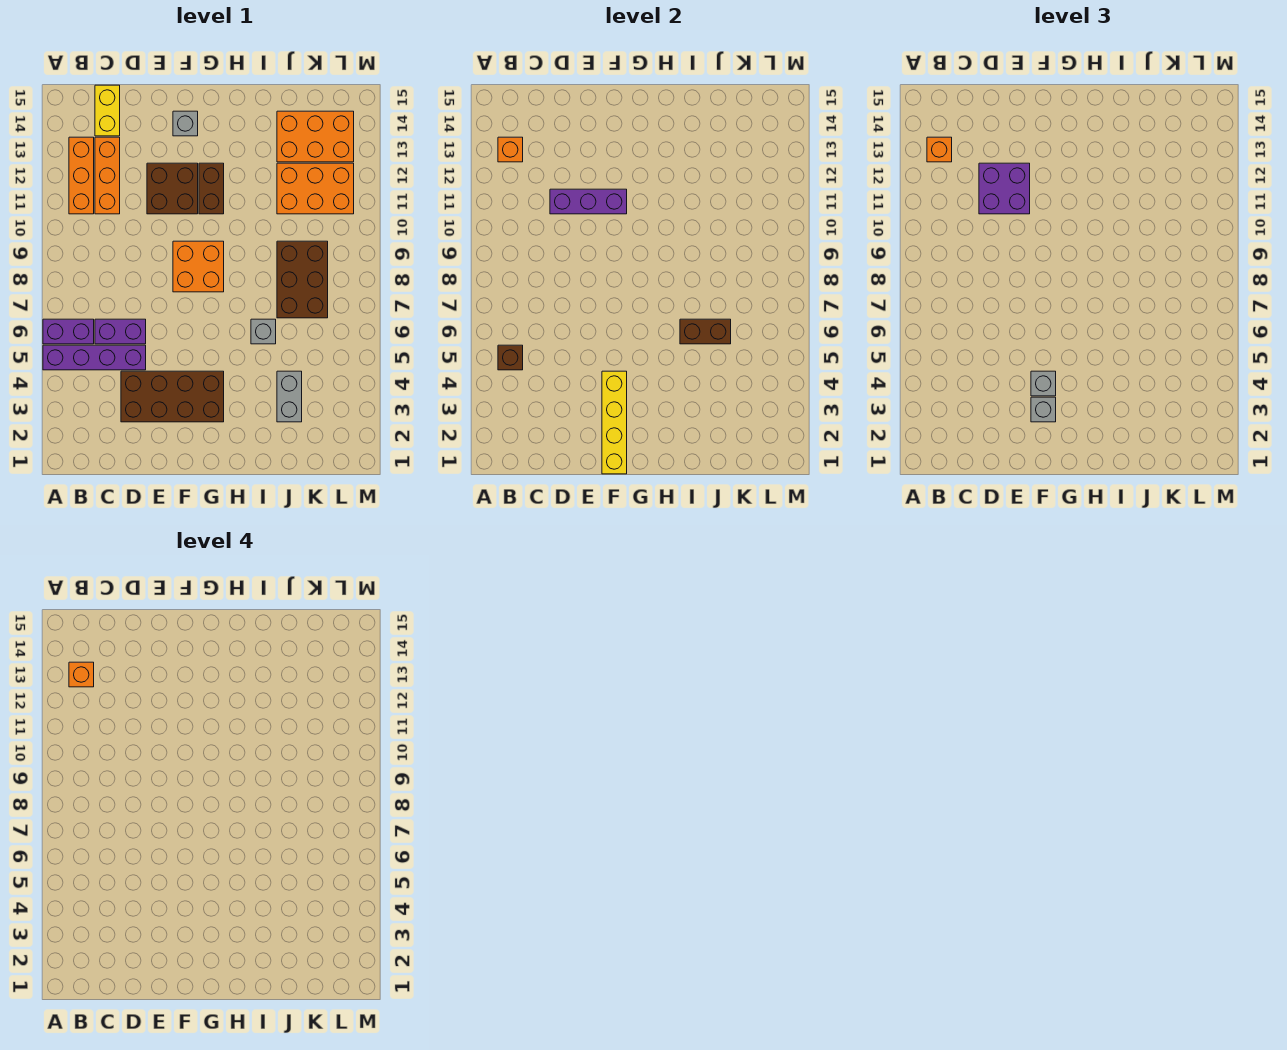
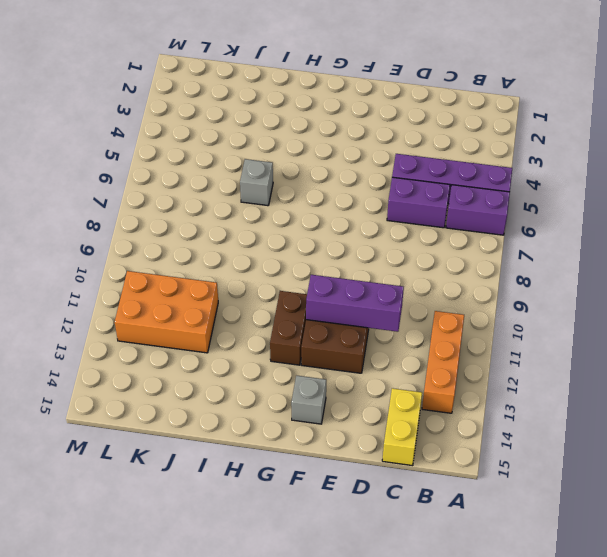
none -> orange 1x3 brick [95,137,120,214]
none -> brown 2x4 brick [121,371,224,422]
none -> orange 2x2 brick [173,241,224,292]

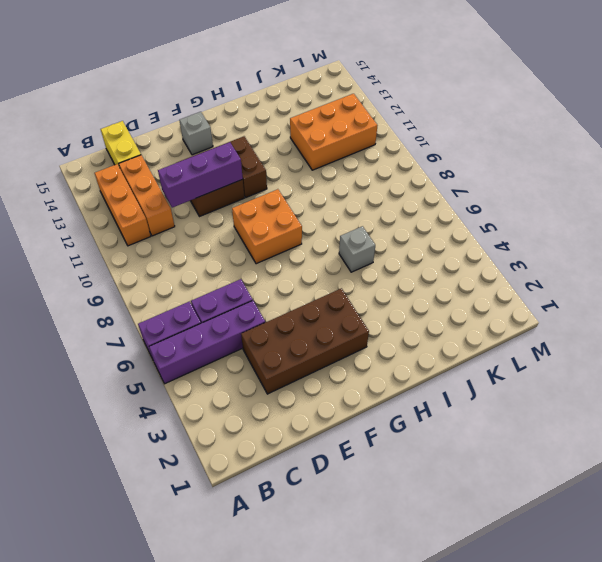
none -> grey 1x2 brick [277,371,302,422]
none -> brown 2x3 brick [277,241,328,318]
none -> orange 2x3 brick [277,111,354,162]

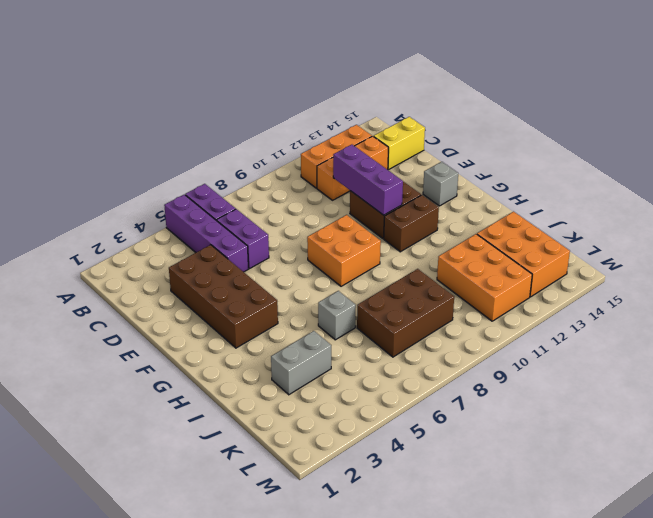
none -> brown 1x1 brick [498,345,523,370]
none -> orange 1x1 brick [498,137,523,162]
none -> yellow 1x4 brick [602,371,627,474]

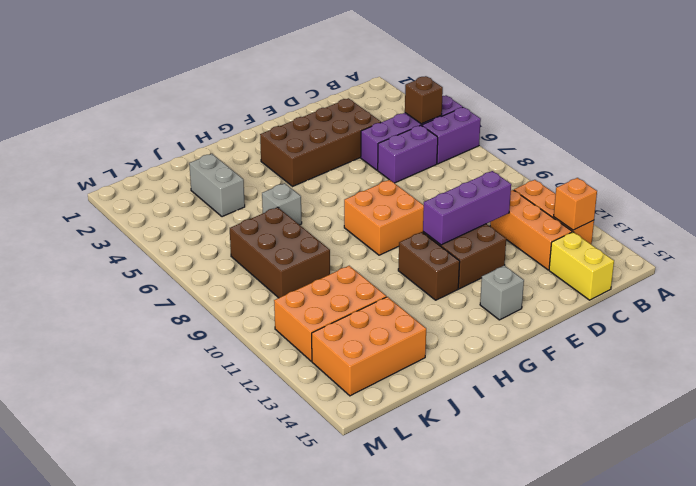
none -> yellow 1x4 brick [602,371,627,474]
none -> brown 1x2 brick [680,319,731,344]
none -> orange 1x1 brick [927,137,952,162]

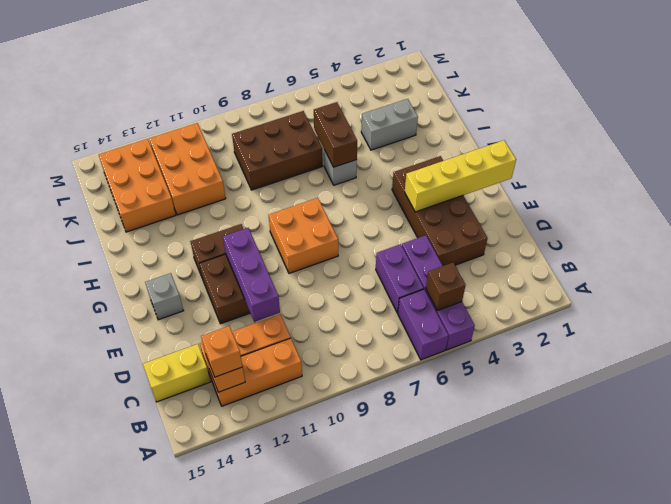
none -> purple 2x2 brick [979,163,1030,214]
none -> grey 1x1 brick [1031,397,1056,422]
none -> grey 1x1 brick [1031,371,1056,396]

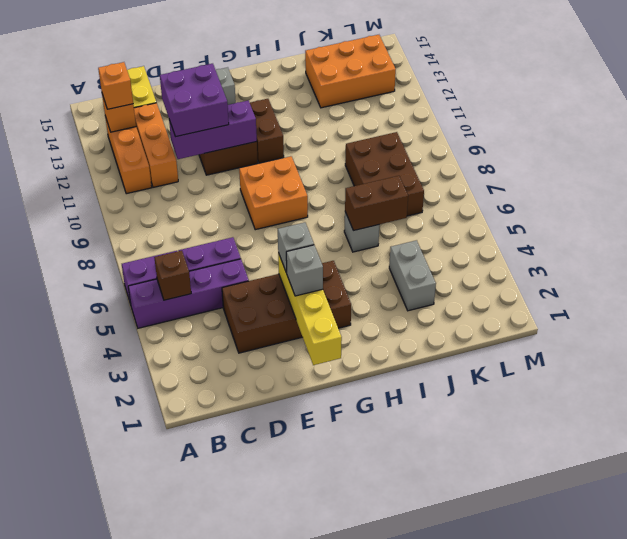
none -> orange 2x3 brick [277,163,354,214]
none -> orange 1x1 brick [69,662,94,687]

